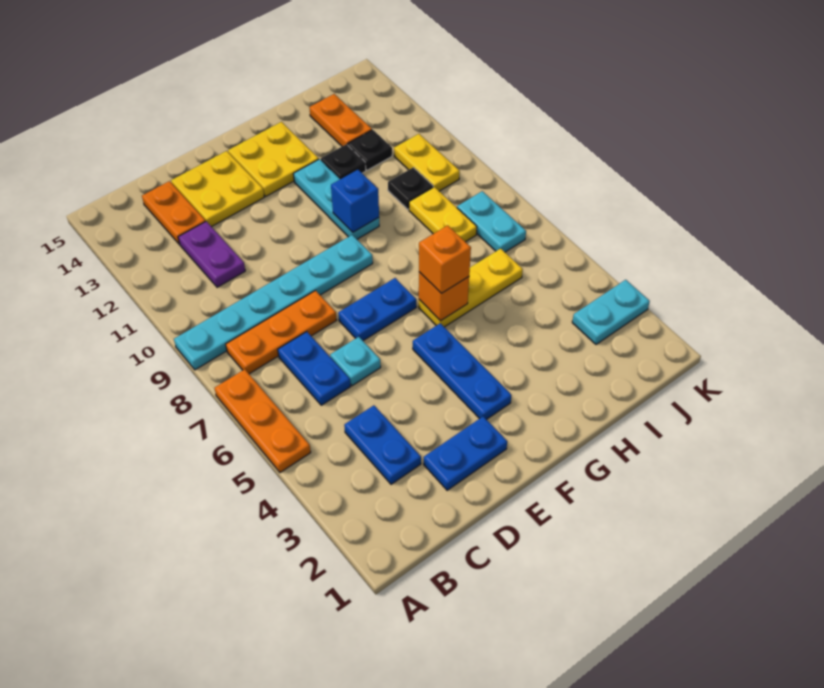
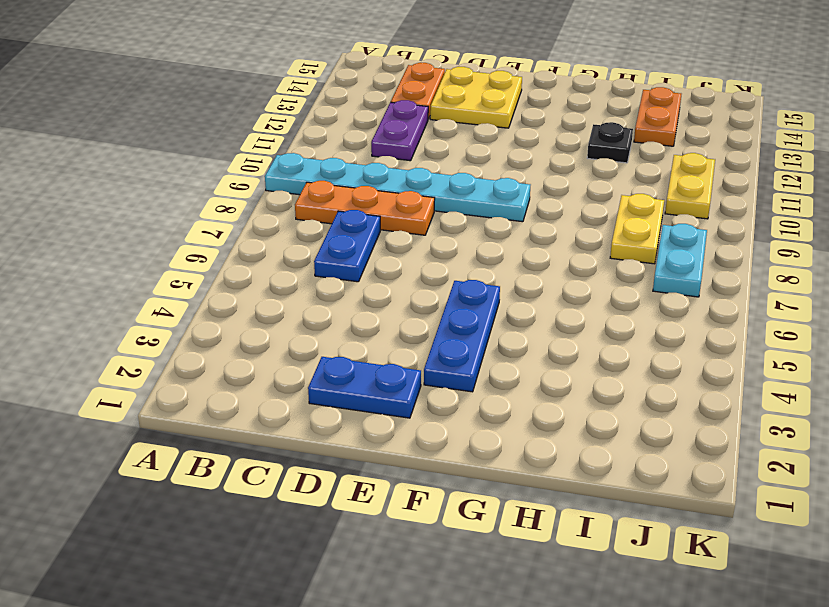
none -> orange 1x3 plate [215,369,311,472]
none -> blue 1x2 plate [344,405,421,484]
none -> cyan 1x1 plate [330,337,381,386]

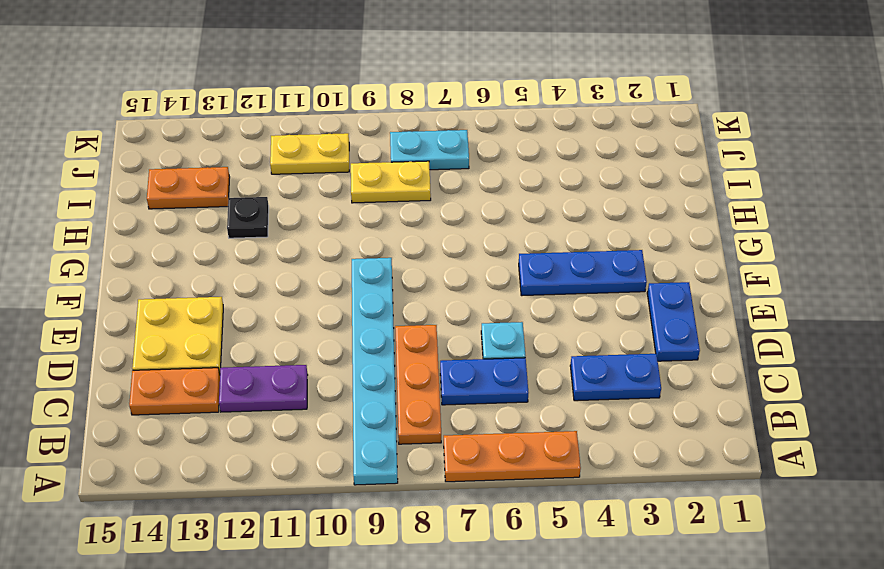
none -> blue 1x2 plate [338,278,416,341]
none -> yellow 2x2 plate [228,122,319,196]
none -> yellow 1x3 plate [419,249,523,327]

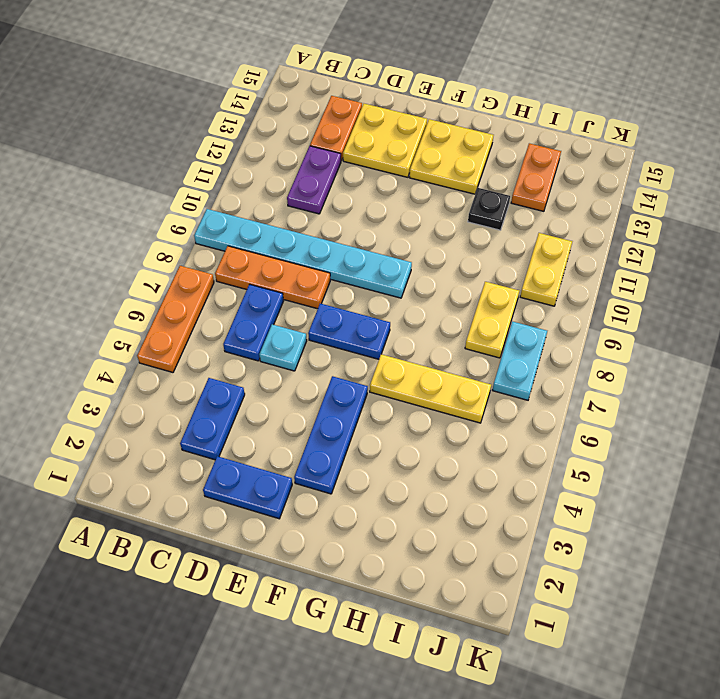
none -> cyan 1x3 plate [293,159,379,239]
none -> black 1x1 plate [388,167,433,209]
none -> black 1x1 plate [348,130,392,170]

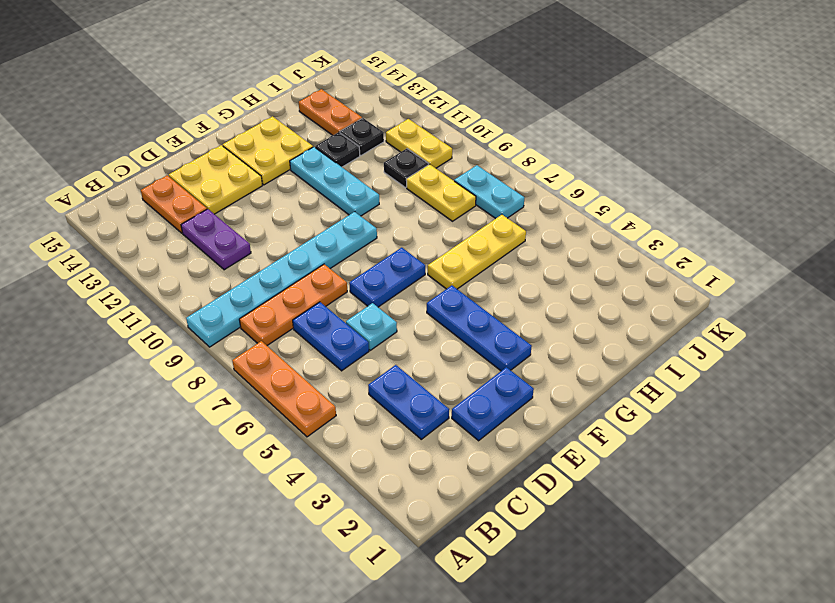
none -> cyan 1x2 plate [572,280,650,344]
none -> orange 1x1 brick [419,272,469,321]
none -> blue 1x1 brick [331,170,379,232]

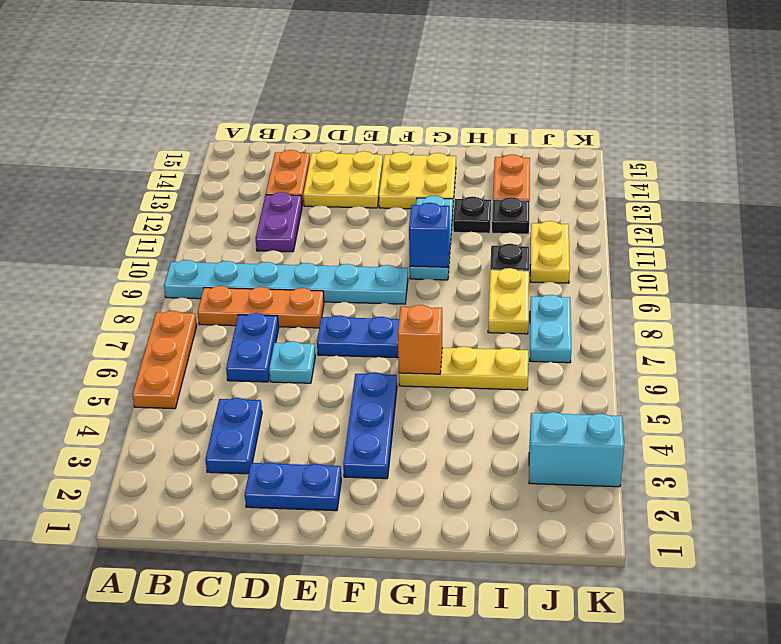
cyan 1x2 brick [529,412,624,487] -> cyan 1x2 plate [572,280,650,344]
none -> orange 1x1 brick [419,225,471,293]

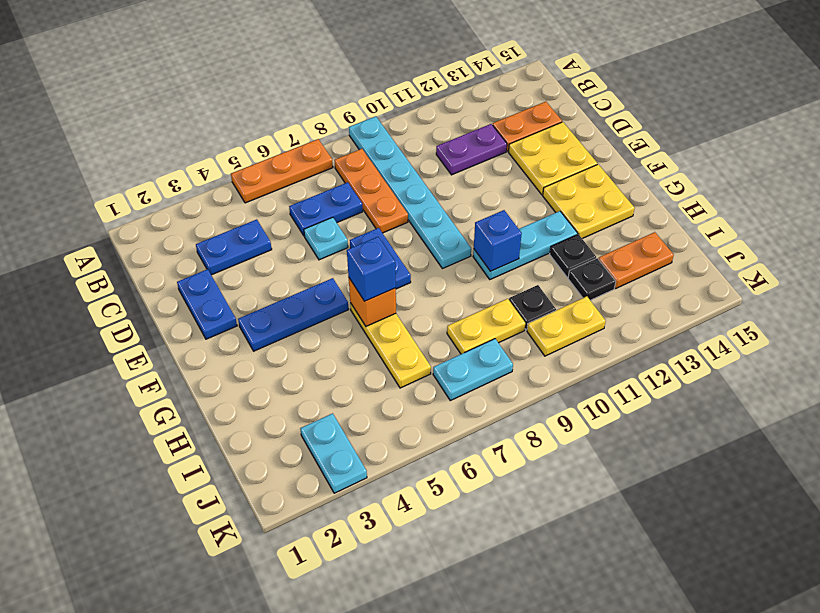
blue 1x1 brick [347,237,396,301] -> orange 1x1 brick [419,225,471,293]

